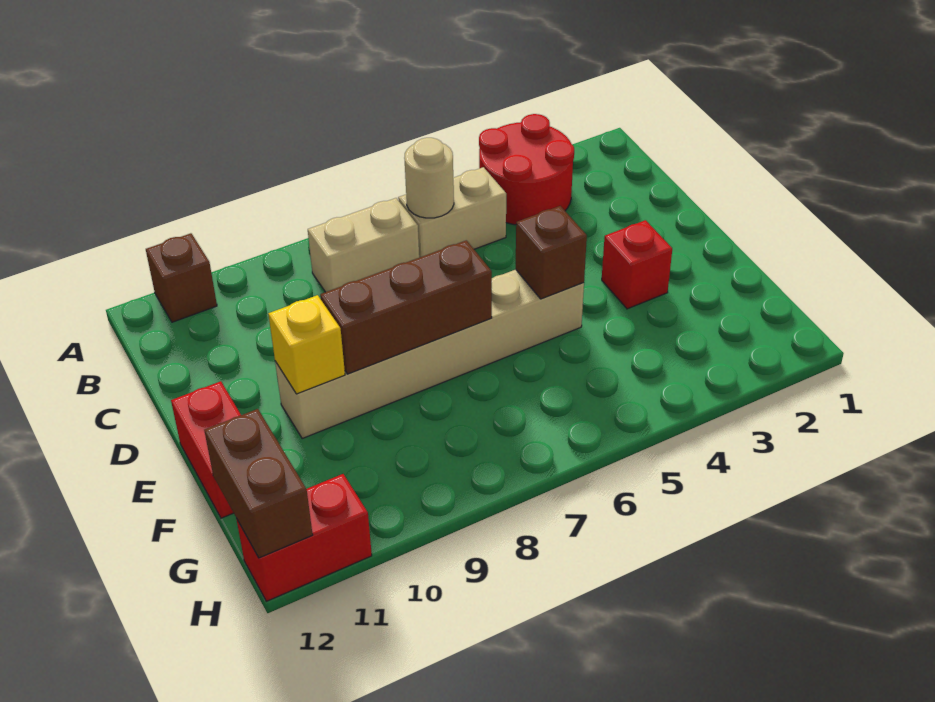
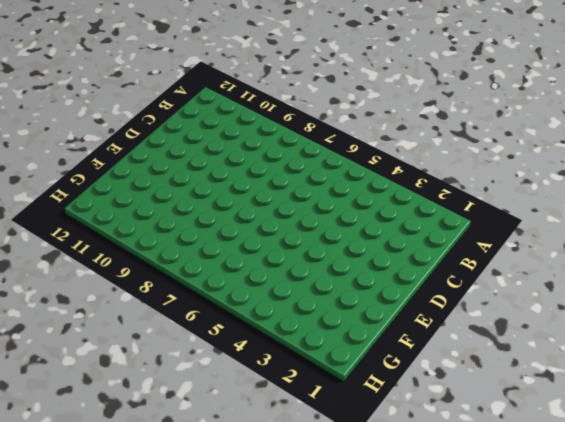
none -> red 2x2 round brick [479,114,574,225]
none -> brown 1x1 brick [146,233,217,322]
none -> tan 1x2 brick [398,167,506,257]

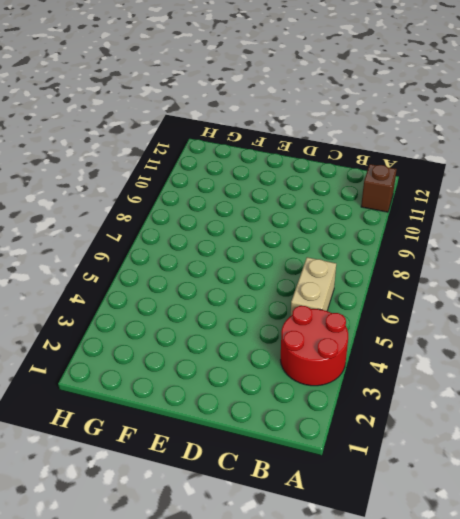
none -> tan 1x2 brick [308,198,419,292]
none -> red 1x1 brick [602,220,672,309]
none -> tan 1x6 brick [275,269,584,439]

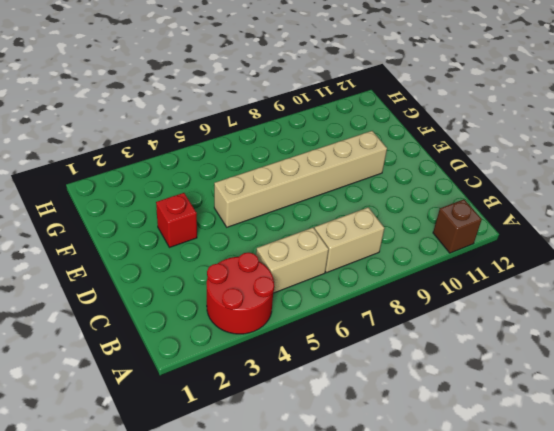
none -> red 1x2 brick [171,381,241,518]
none -> red 1x2 brick [237,474,372,601]
none -> tan 1x1 round brick [404,138,454,218]

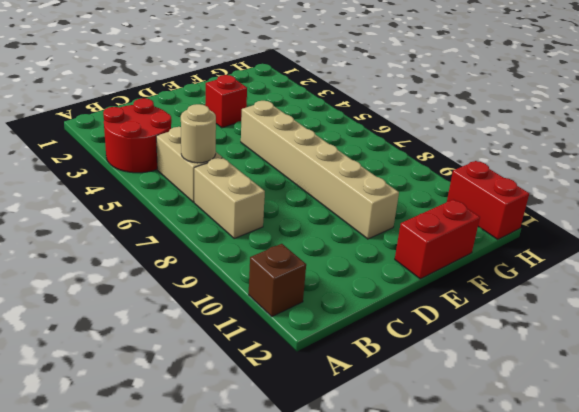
none -> brown 1x1 brick [516,206,587,299]
none -> brown 1x3 brick [320,240,492,374]
none -> yellow 1x1 brick [268,295,345,394]

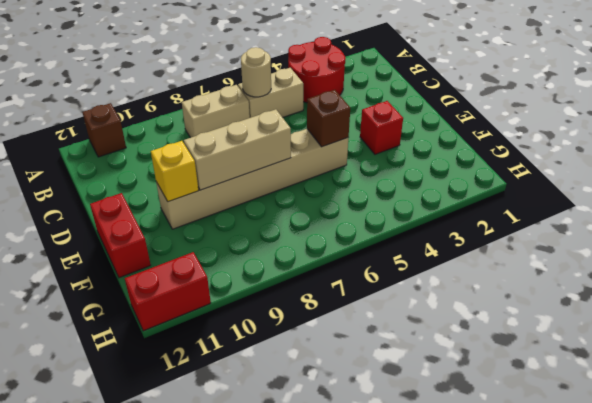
tan 1x3 brick [184,109,291,190] -> brown 1x3 brick [320,240,492,374]
none -> brown 1x2 brick [204,409,313,558]

